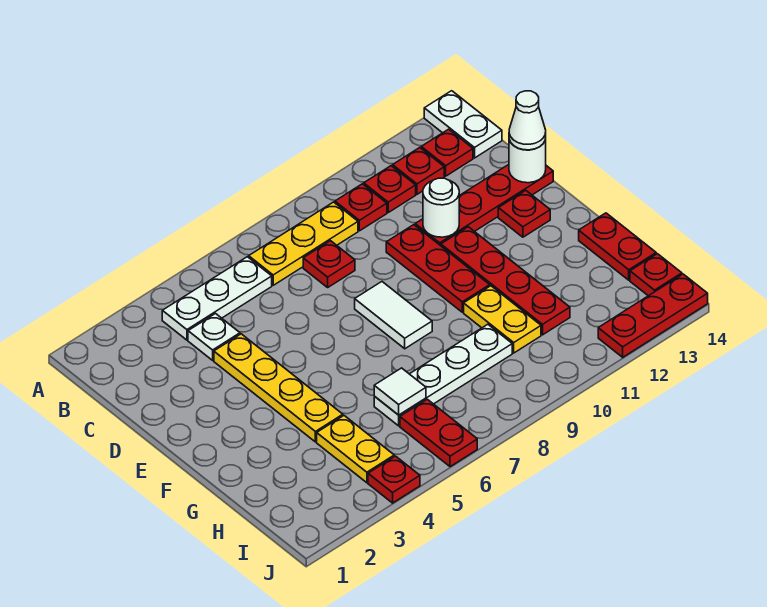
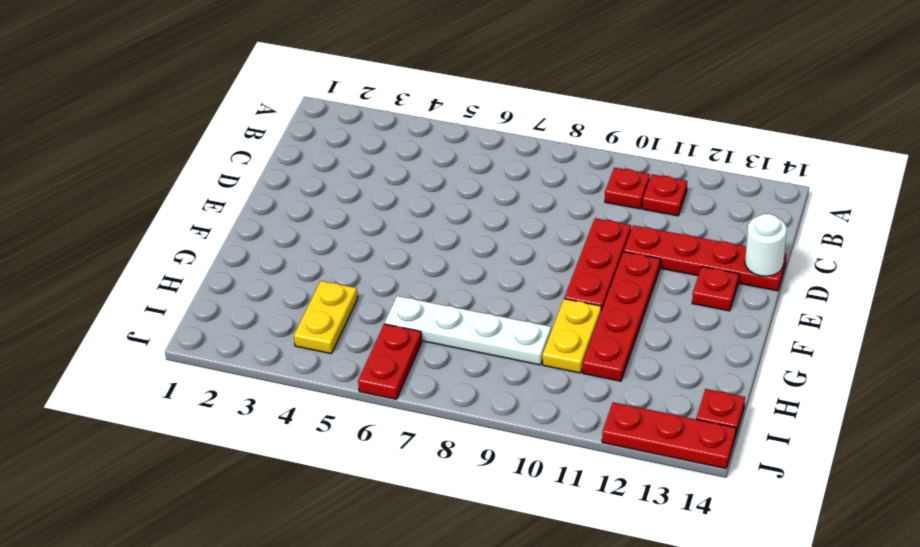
none -> white 1x2 plate [424,91,502,158]
none -> white 1x3 plate [162,257,272,340]
none -> yellow 1x3 plate [249,202,358,285]

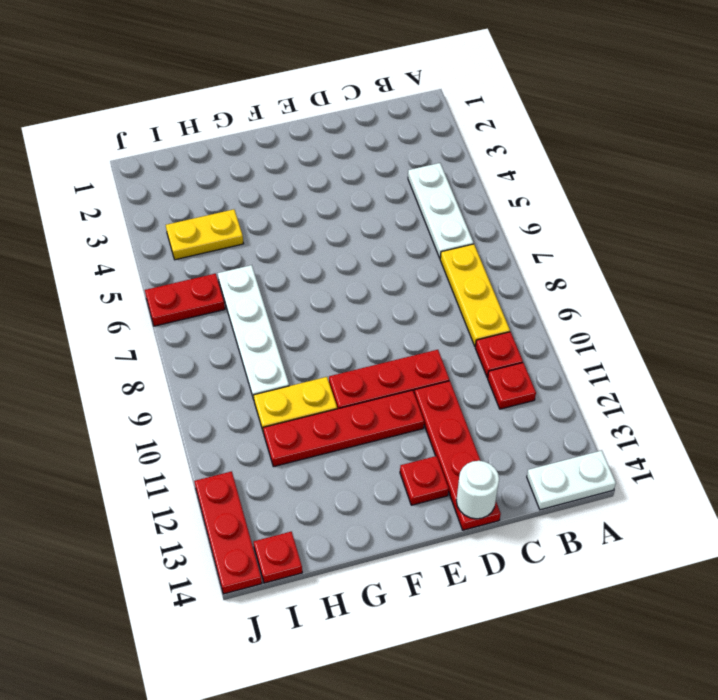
none -> red 1x1 plate [393,148,444,194]
none -> red 1x1 plate [421,129,473,176]
none -> white 1x1 plate [188,314,240,360]

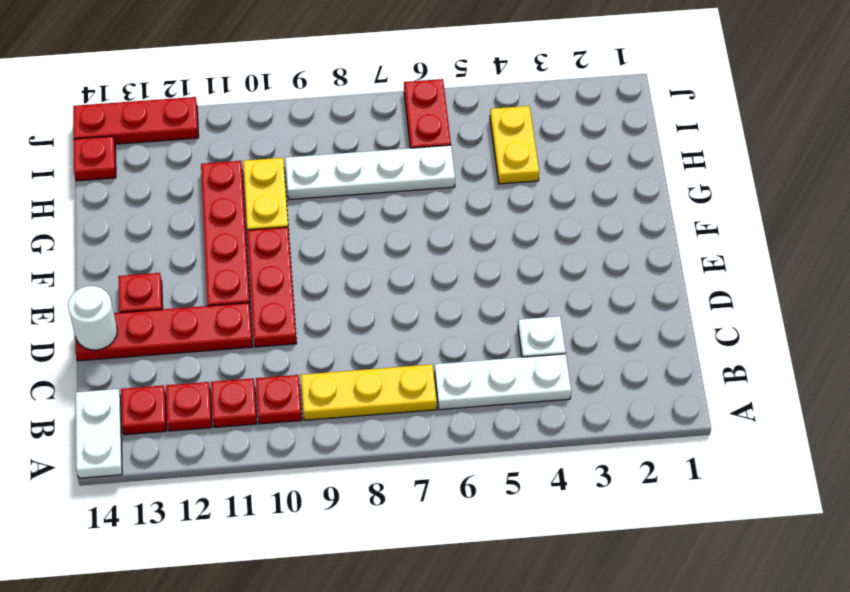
none -> red 1x1 plate [303,241,355,287]
none -> yellow 1x4 plate [214,334,343,442]
none -> white 1x2 tile [355,282,432,349]

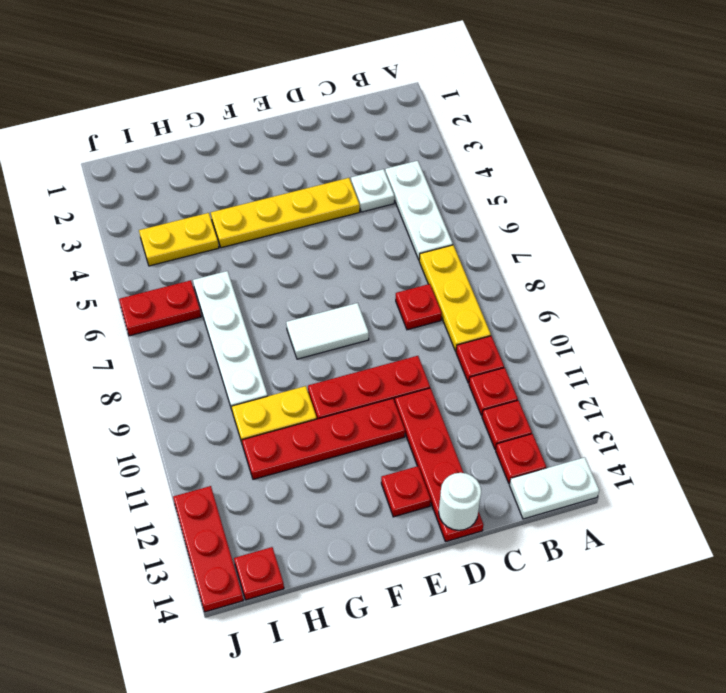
none -> red 1x2 plate [579,213,656,280]
none -> red 1x1 plate [368,456,420,503]
none -> white 1x1 round brick [423,178,459,237]

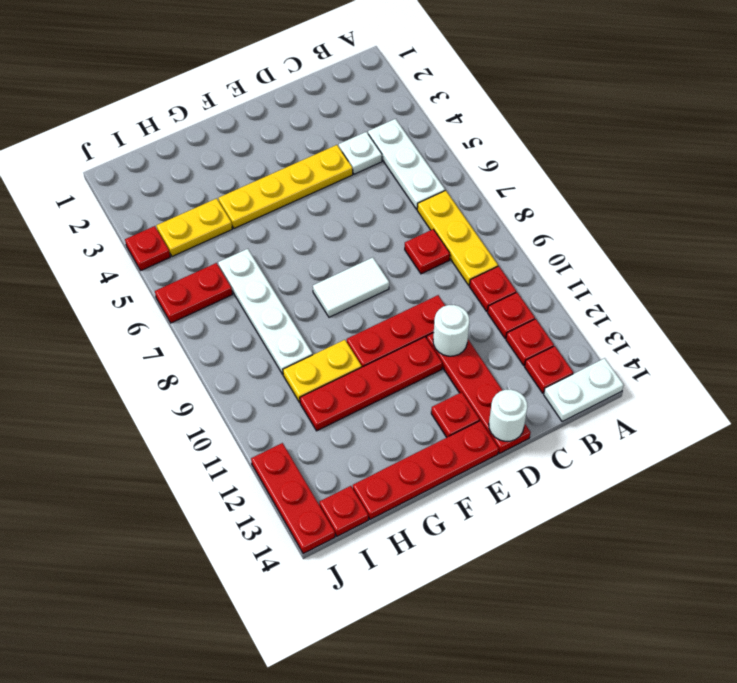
red 1x4 plate [353,421,499,519] -> red 1x2 plate [579,213,656,280]
none -> white 1x1 tile [374,368,426,415]
none -> white 1x1 cone [509,91,546,150]

